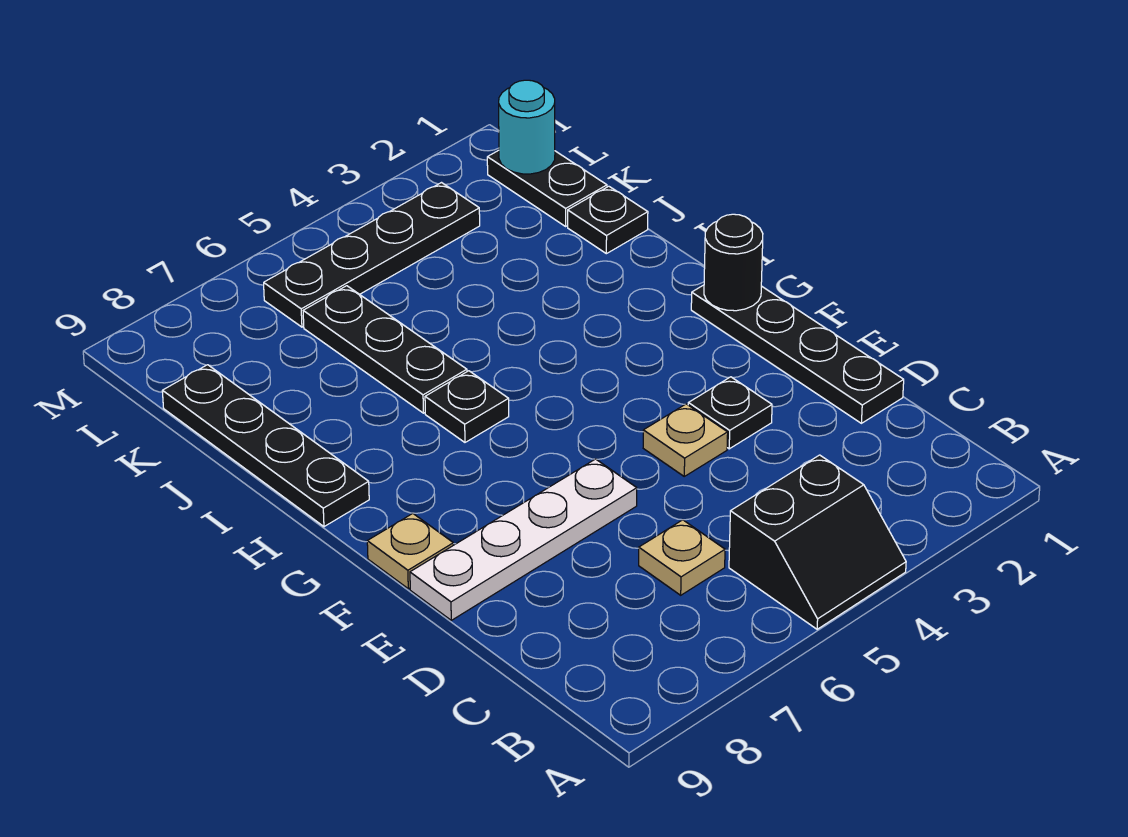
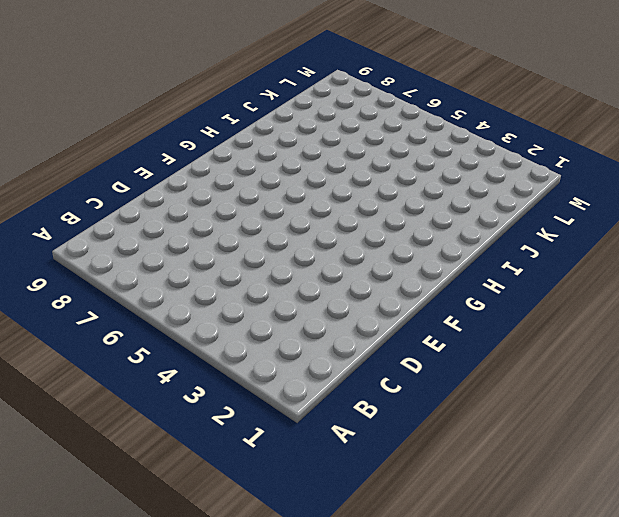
none -> black 2x2 slope [729,455,906,629]
none -> tan 1x1 plate [639,520,725,595]
none -> black 1x4 plate [691,285,904,423]

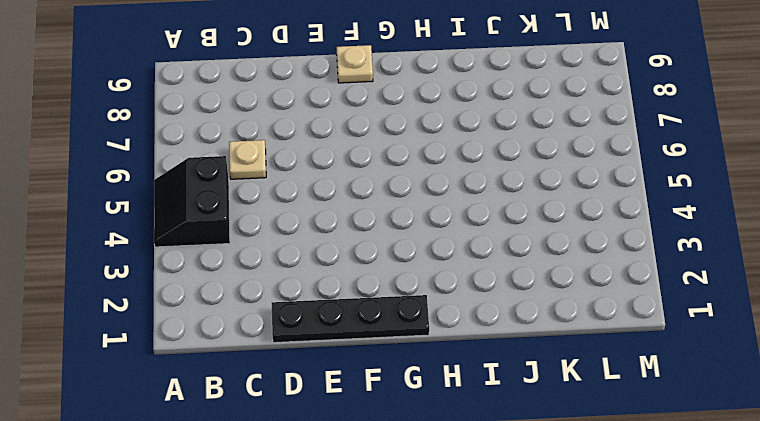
none -> black 1x1 plate [688,377,772,449]
none -> tan 1x1 plate [643,404,728,476]
none -> white 1x4 plate [410,459,637,620]

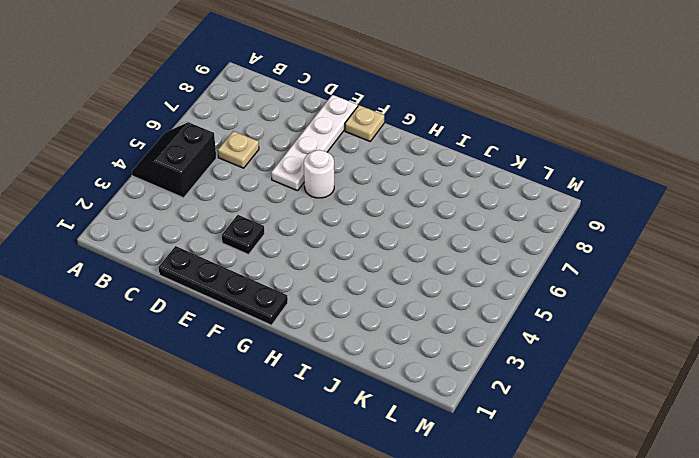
white 1x1 round brick [304,150,334,198] -> none
none -> tan 1x1 plate [643,404,728,476]
none -> black 1x1 plate [425,371,509,442]
none -> black 1x4 plate [162,365,369,527]

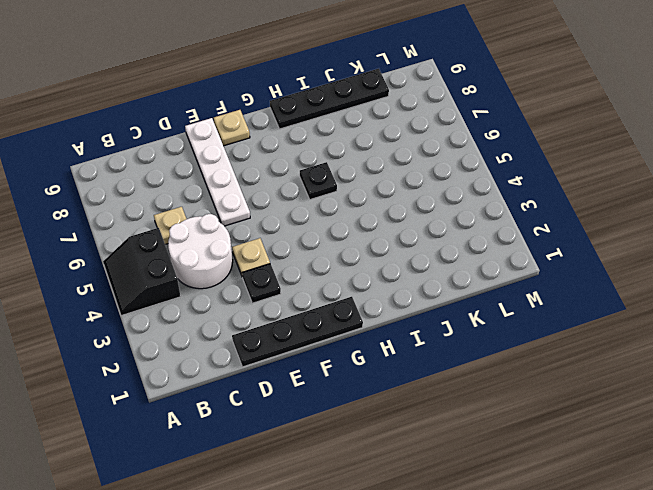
white 2x2 round brick [168,214,233,289] -> none
none -> black 1x3 plate [303,286,467,413]
none -> black 1x1 plate [568,186,648,254]
none -> black 1x2 plate [487,150,607,226]

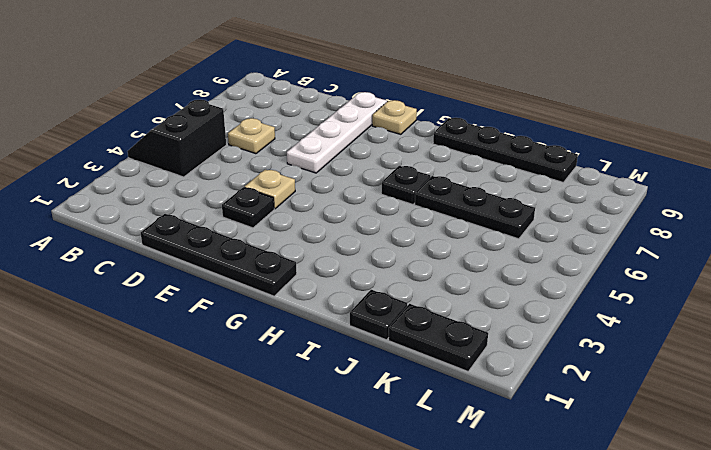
none -> black 1x4 plate [264,183,480,327]
none -> black 1x1 round brick [704,214,763,311]
none -> cyan 1x1 round brick [499,80,555,174]

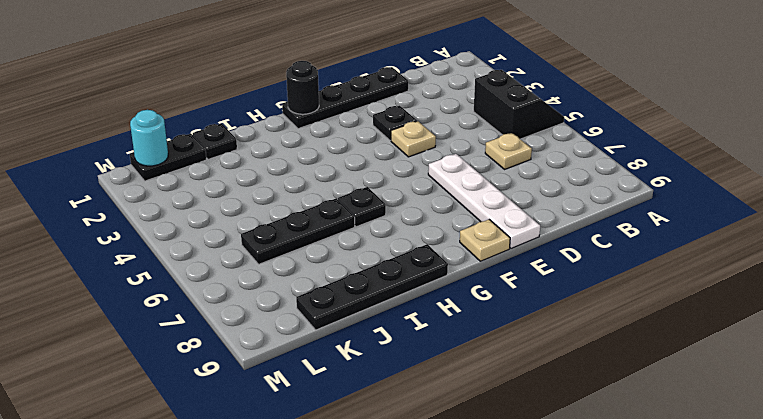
none -> black 1x4 plate [264,183,480,327]

